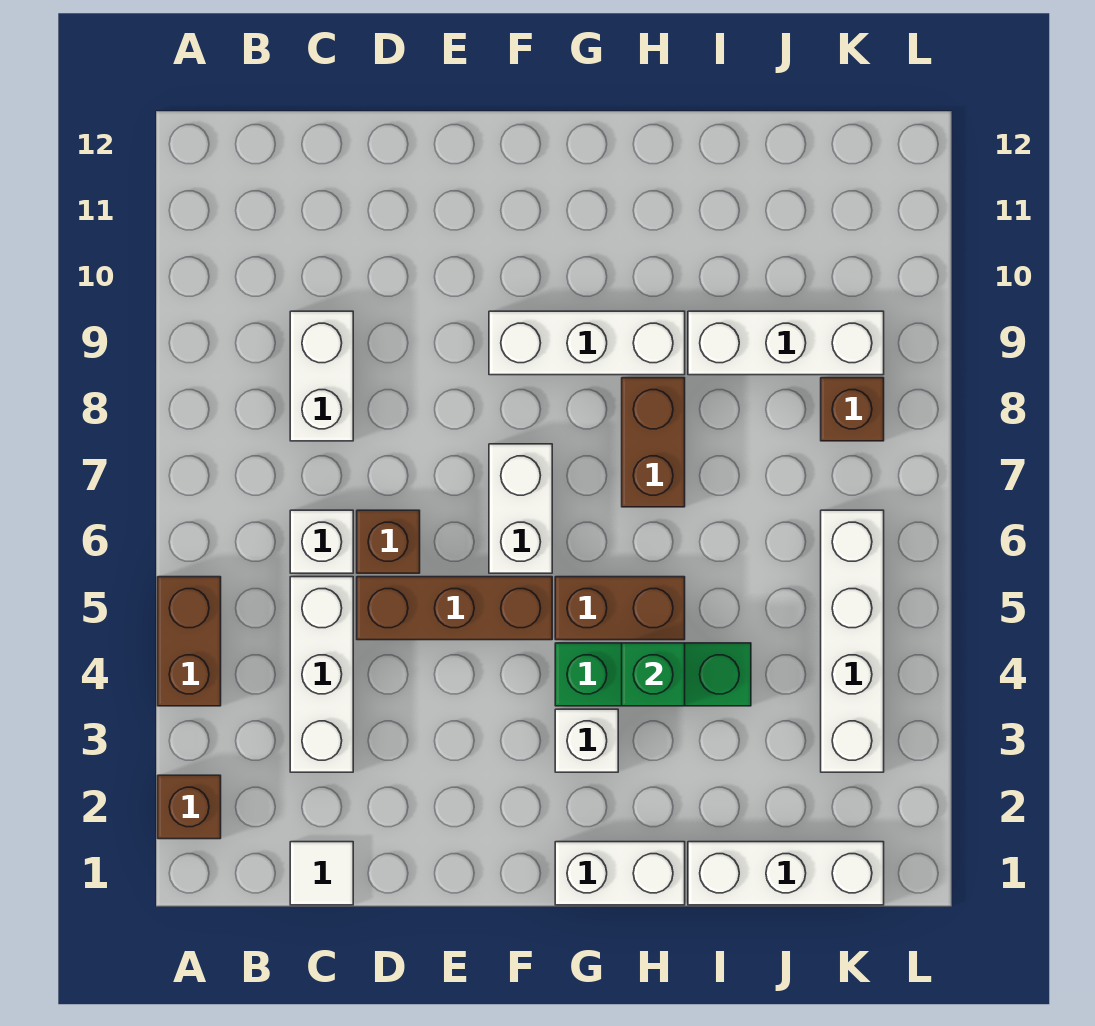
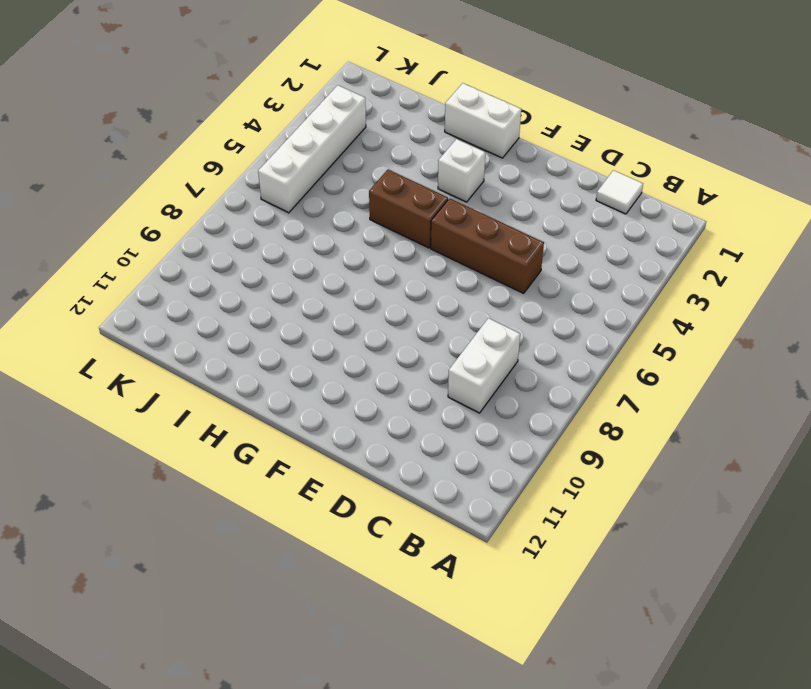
none -> brown 1x1 brick [158,775,221,839]
none -> brown 1x2 brick [158,577,221,706]
none -> white 1x3 brick [290,577,353,772]

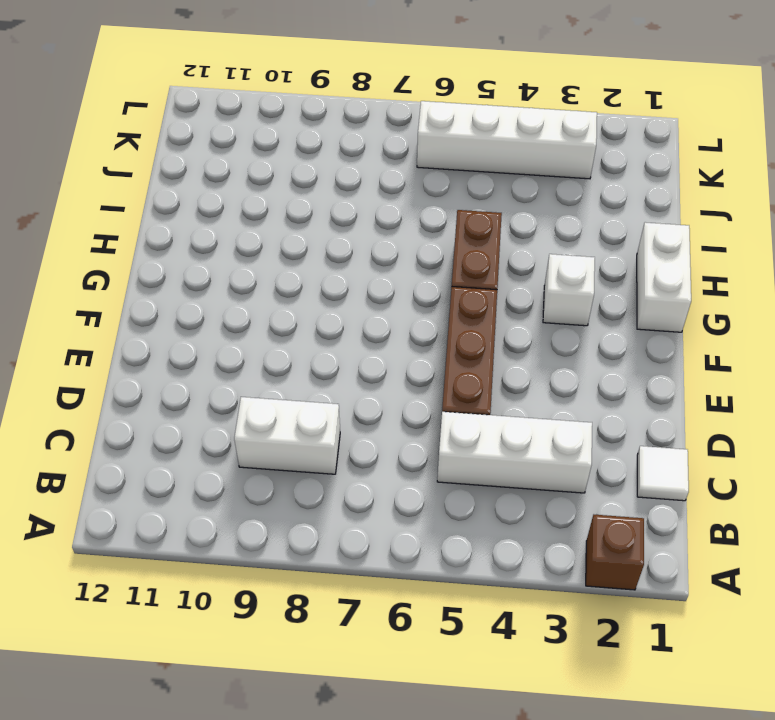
none -> brown 1x2 brick [158,577,221,706]
none -> white 1x1 brick [290,510,353,573]
none -> brown 1x1 brick [357,510,420,573]

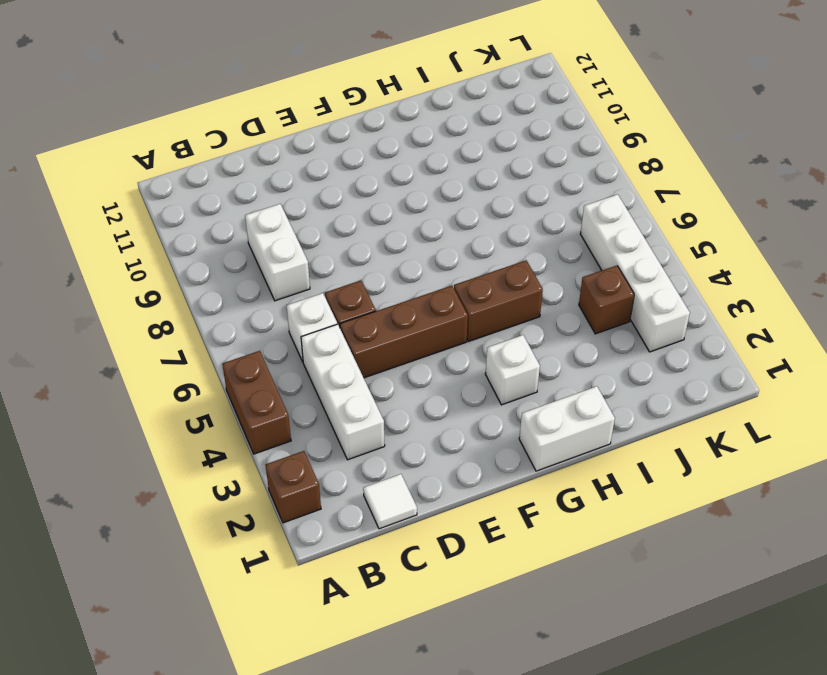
brown 1x1 brick [579,265,634,334] -> brown 1x1 brick moved to [821,378,884,441]
none -> white 1x2 brick [489,444,552,573]
none -> white 1x3 brick [489,311,685,375]
none -> green 1x3 brick [555,643,751,706]

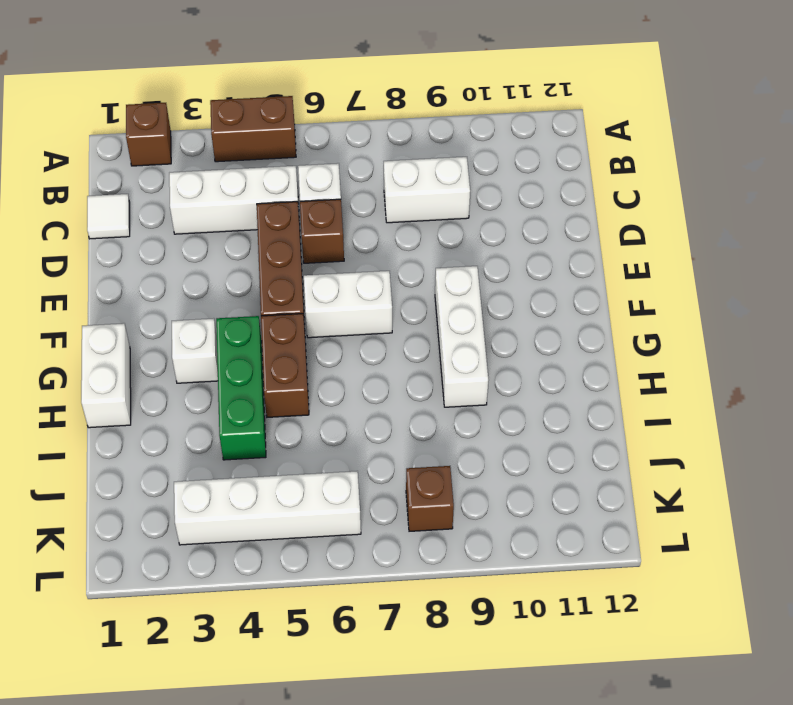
none -> brown 1x2 brick [622,378,685,507]
none -> white 1x3 brick [688,842,884,905]
none -> white 1x3 brick [688,311,884,375]

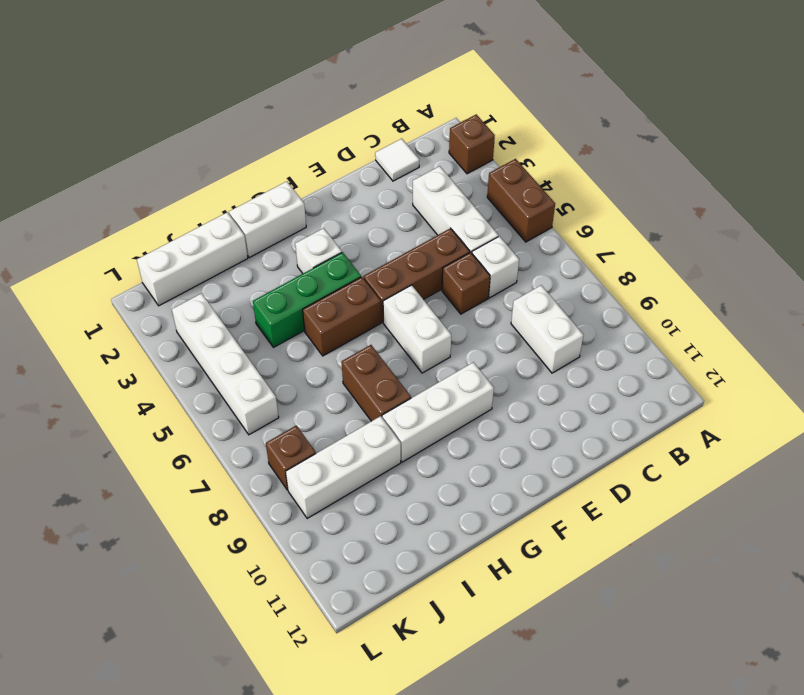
none -> green 1x1 brick [622,643,685,706]

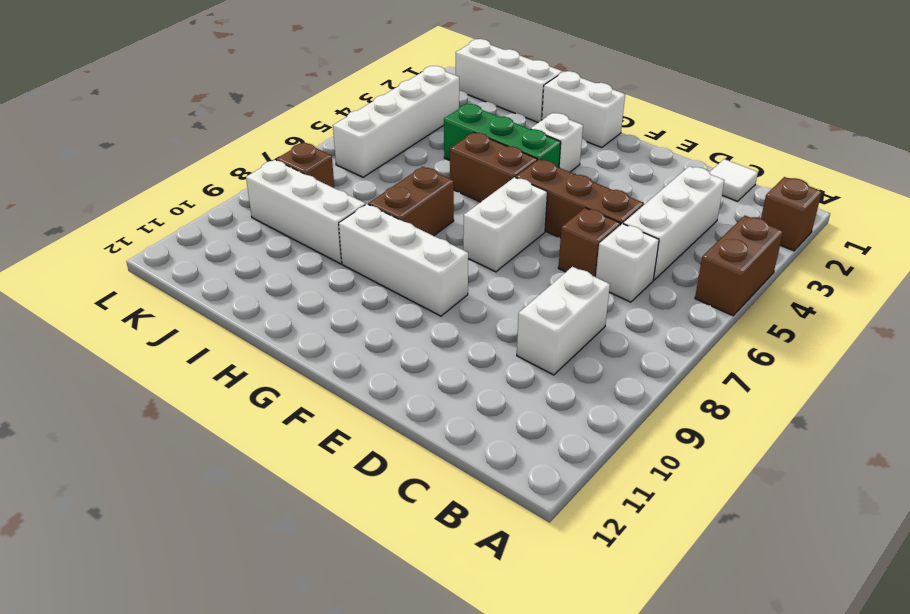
none -> green 1x1 brick [622,643,685,706]

